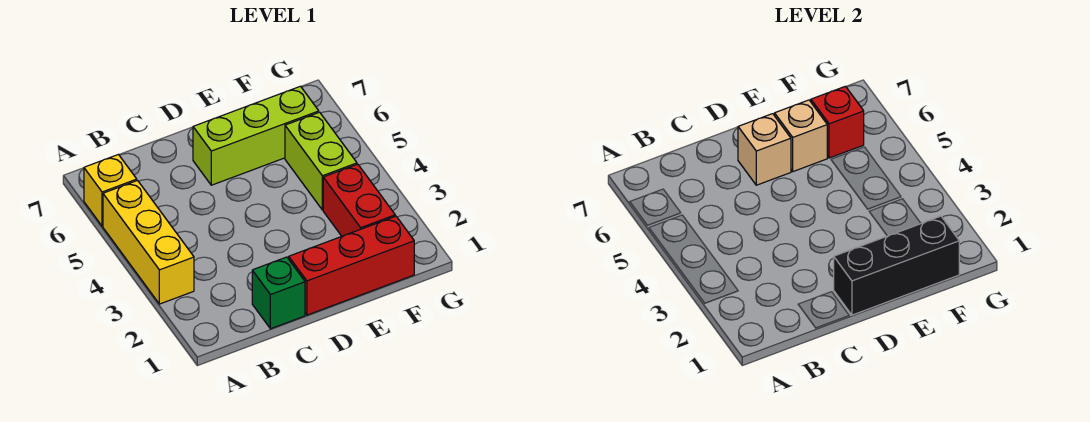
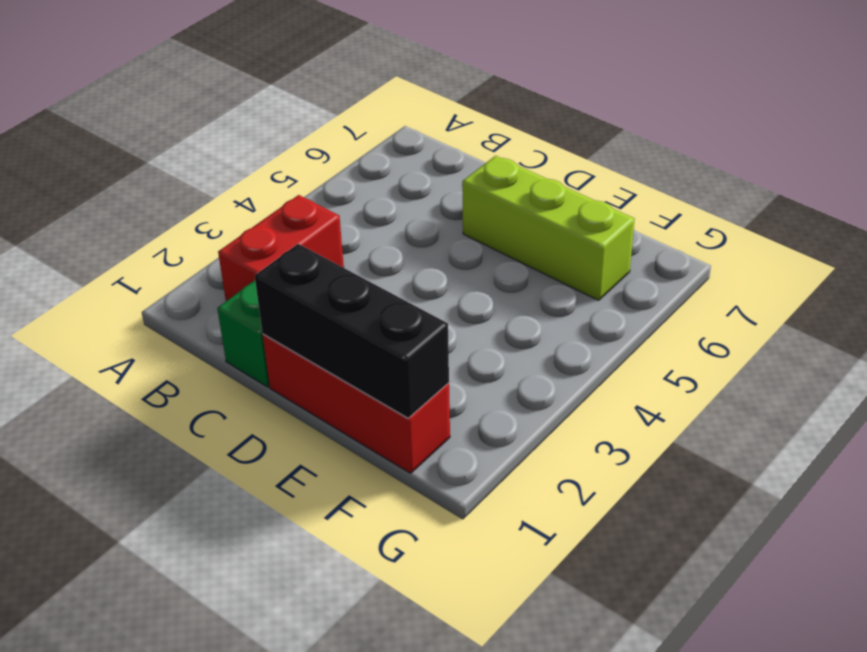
red 1x2 brick [218,195,344,301] -> red 1x2 brick moved to [323,164,395,236]
none -> yellow 1x3 brick [103,181,194,304]
none -> yellow 1x1 brick [84,155,137,226]

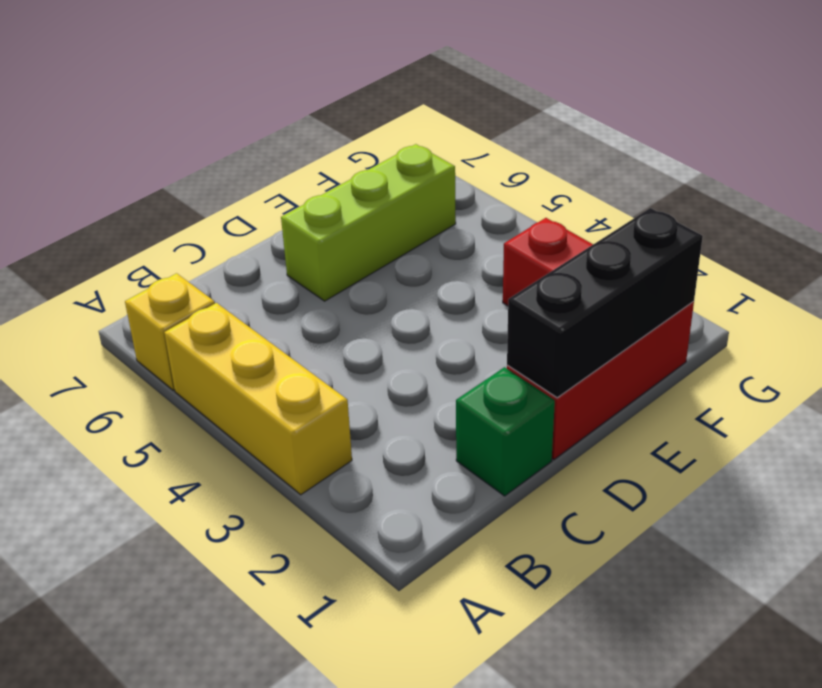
none -> lime 1x2 brick [285,112,357,210]
none -> tan 1x1 brick [738,114,791,185]

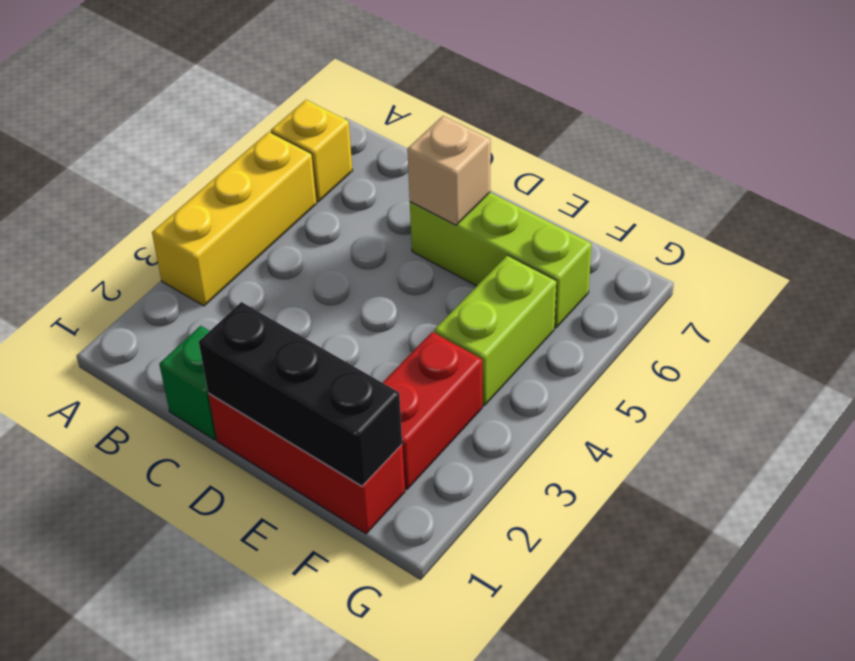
none -> tan 1x1 brick [775,100,827,172]
none -> red 1x1 brick [811,86,864,158]

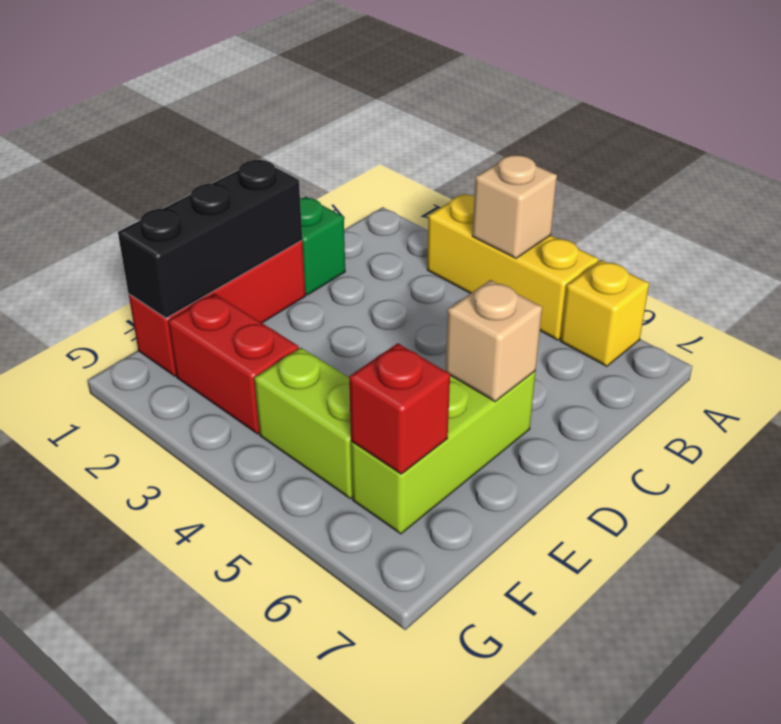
tan 1x1 brick [472,155,557,258] -> tan 1x1 brick moved to [775,100,827,172]

